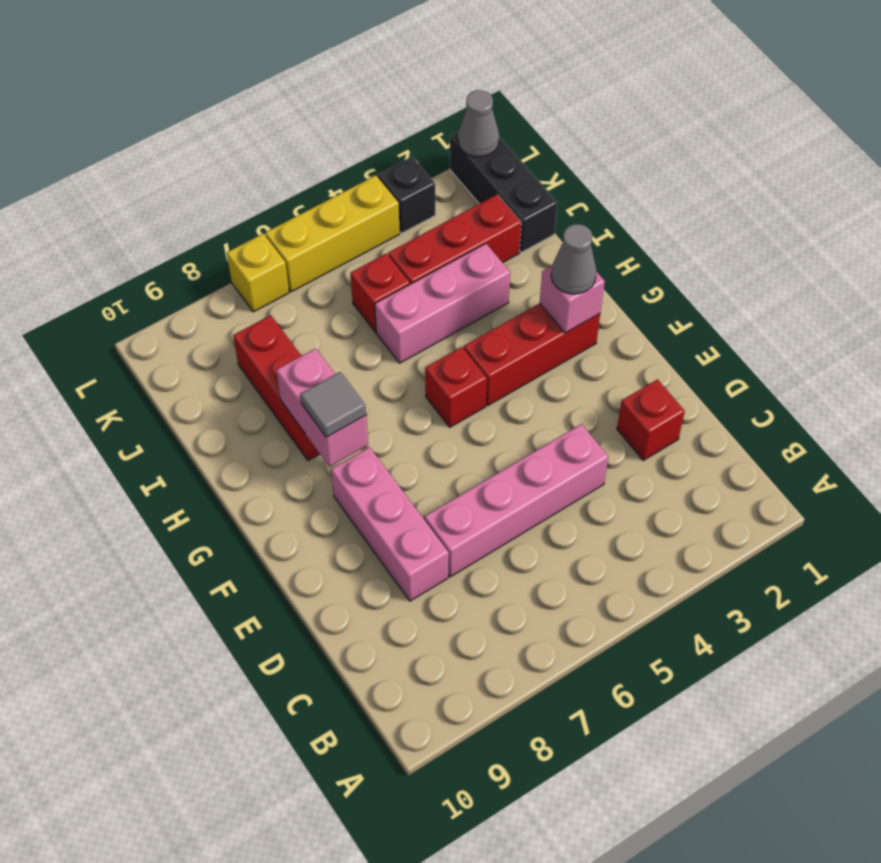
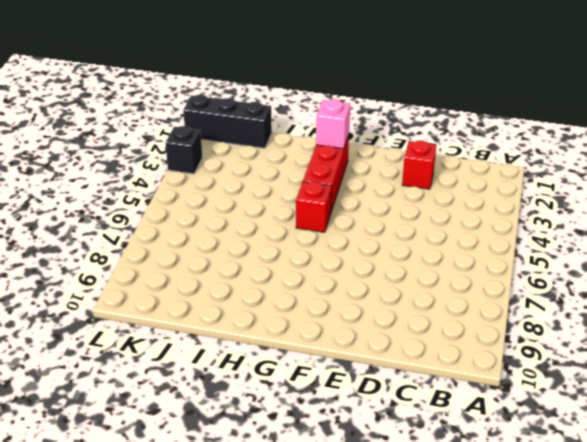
none -> pink 1x4 brick [424,424,608,577]
none -> pink 1x3 brick [331,447,449,601]
none -> red 1x3 brick [233,315,320,461]

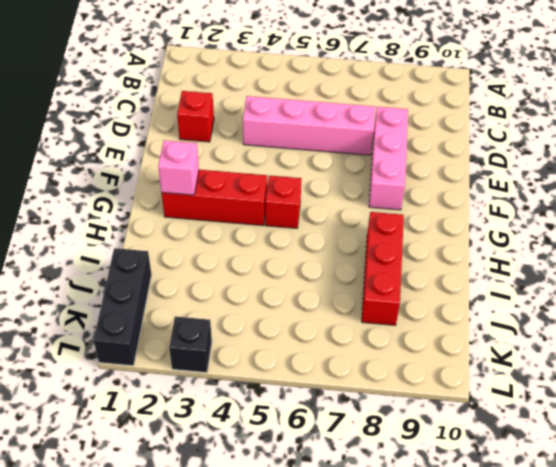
none -> pink 1x3 brick [375,244,510,363]
none -> red 1x3 brick [388,195,521,284]
none -> red 1x1 brick [350,254,410,332]

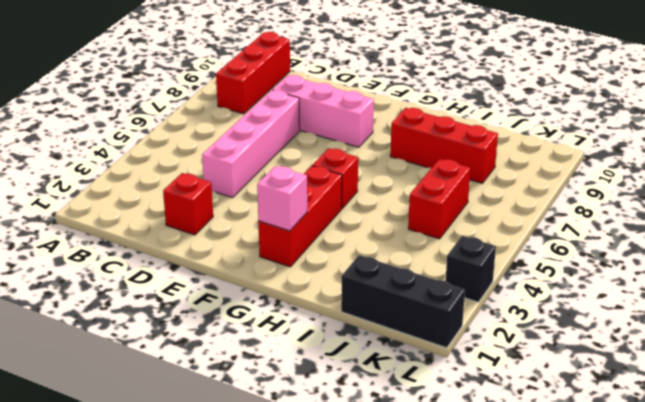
red 1x3 brick [216,32,290,114] -> red 1x3 brick moved to [388,195,521,284]
red 1x2 brick [408,159,471,239] -> red 1x1 brick [350,254,410,332]
none -> pink 1x3 brick [375,244,510,363]
none -> yellow 1x3 brick [265,175,400,292]
none -> yellow 1x1 brick [227,234,289,312]

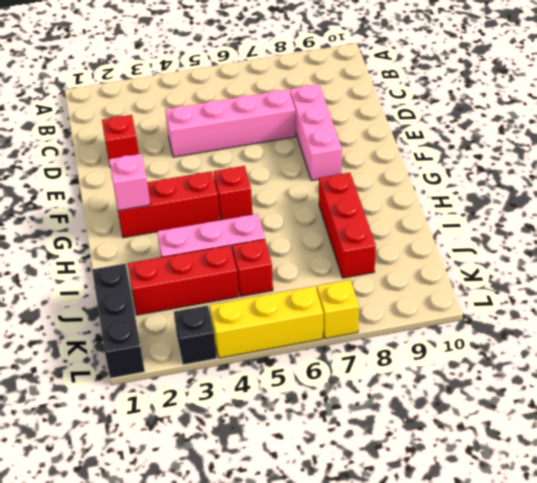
none -> pink 1x2 brick [276,348,368,467]
none -> grey 1x1 cone [458,90,499,157]
none -> grey 1x1 cone [551,224,597,294]

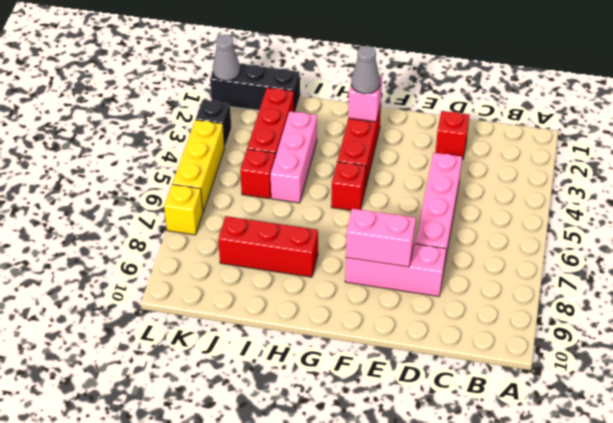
pink 1x2 brick [346,209,416,267] -> pink 1x2 brick moved to [276,348,368,467]
none -> grey 1x1 tile [300,372,366,437]

